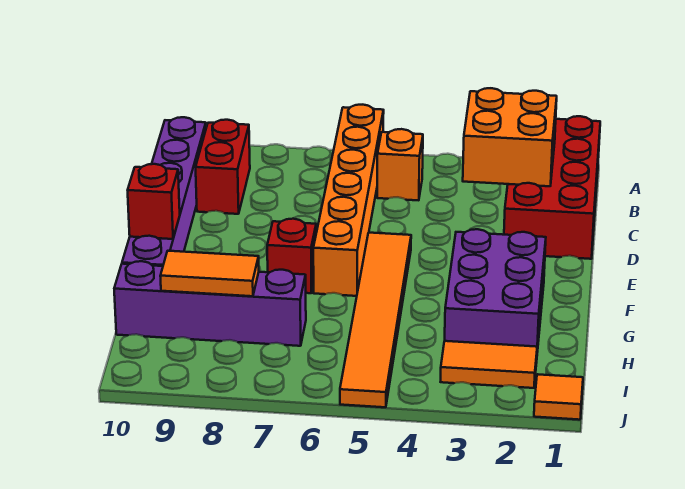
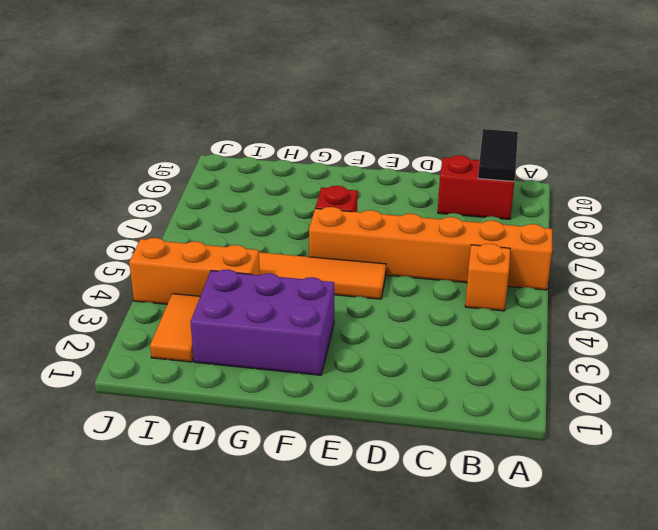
black 1x2 tile [478,129,518,181] -> none
orange 1x3 brick [129,238,260,304] -> none
none -> red 2x4 brick [504,116,600,259]
none -> purple 1x6 brick [122,117,206,266]
none -> purple 1x4 brick [114,261,306,346]

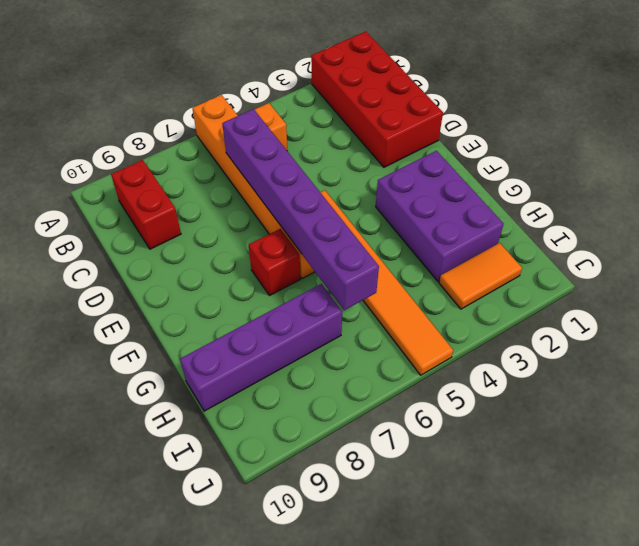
purple 1x6 brick [222,109,379,310] -> purple 1x6 brick moved to [122,117,206,266]
none -> orange 1x1 tile [534,374,583,420]
none -> orange 2x2 brick [463,88,557,186]
none -> red 1x1 brick [128,164,180,239]

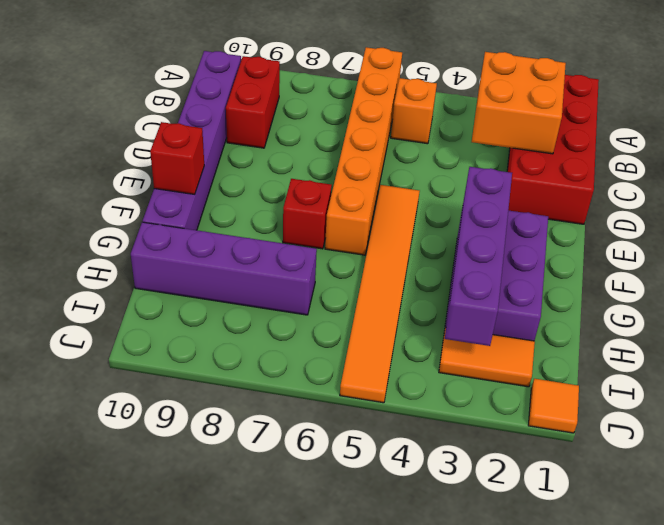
purple 1x4 brick [445,167,512,346] -> none
none -> orange 1x2 tile [160,251,259,296]

